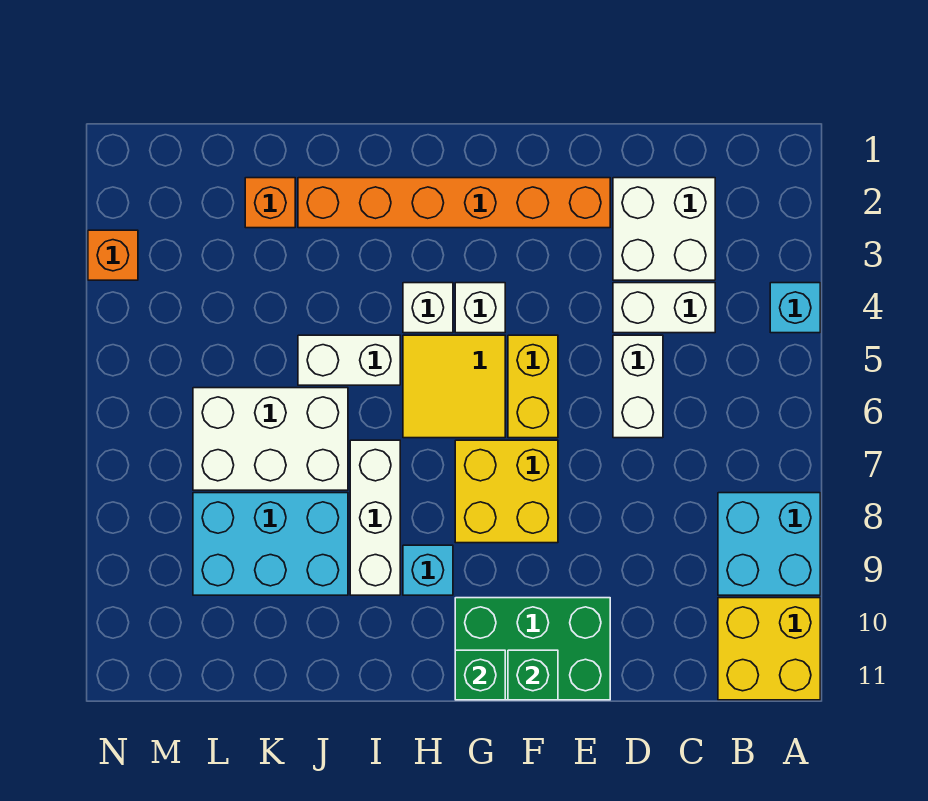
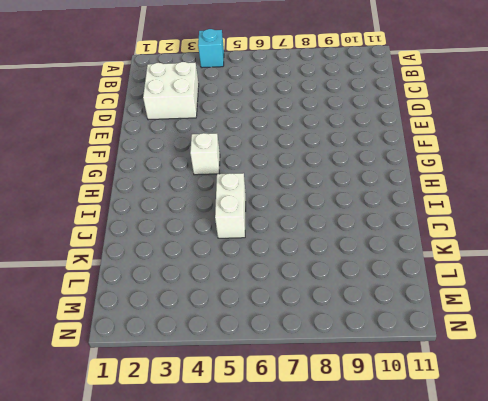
none -> cyan 2x2 brick [718,493,820,595]
none -> yellow 2x2 brick [718,598,820,700]
none -> white 1x2 brick [613,283,715,333]

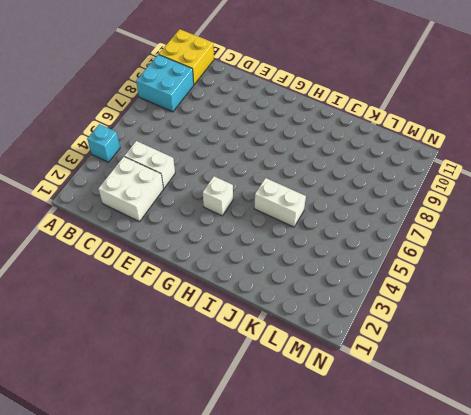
none -> white 1x2 brick [613,335,663,438]
none -> orange 1x6 brick [298,178,610,228]
none -> green 2x3 brick [455,598,610,700]

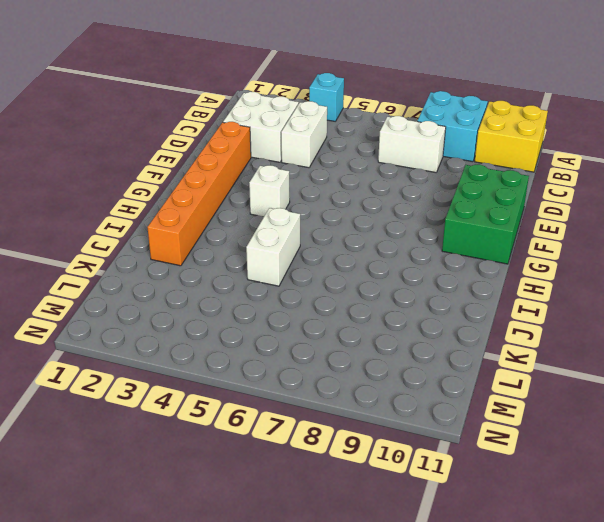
white 1x2 brick [378,116,446,172] -> white 1x2 brick moved to [613,335,663,438]
none -> yellow 1x2 brick [508,335,558,438]
none -> yellow 2x2 brick [455,440,558,543]
none -> yellow 2x2 tile [403,335,505,438]

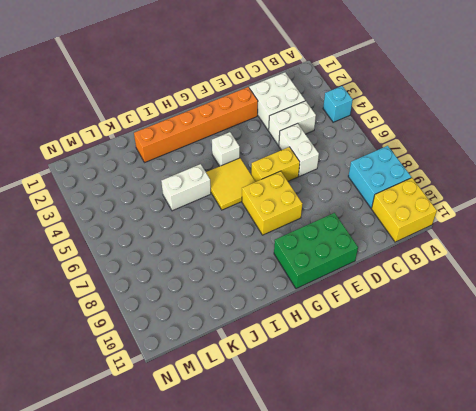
yellow 1x2 brick [251,147,300,182] -> yellow 1x2 brick turned to [508,335,558,438]
none -> white 1x1 brick [403,283,453,333]
none -> cyan 1x1 brick [403,545,453,595]
none -> white 1x3 brick [350,440,400,595]

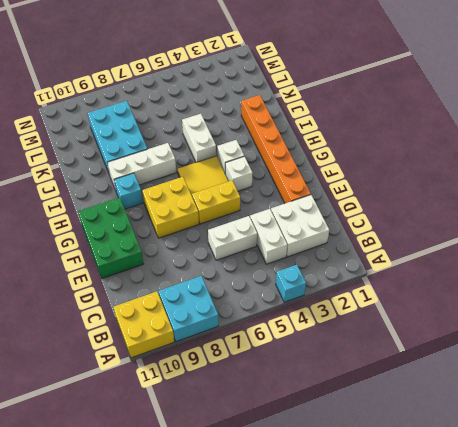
none -> white 2x3 brick [193,388,348,490]
none -> orange 1x1 brick [245,178,295,228]
none -> orange 1x1 brick [88,230,138,280]

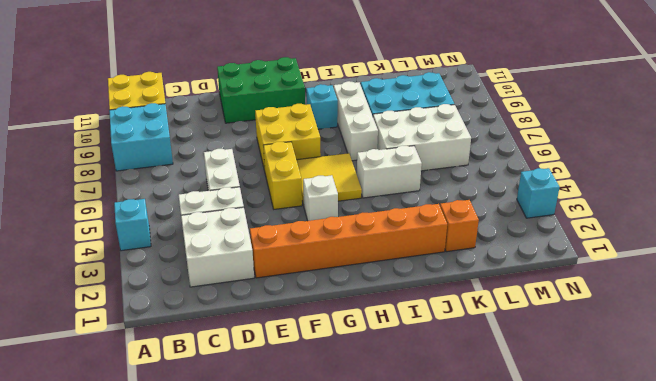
cyan 1x1 brick [517,168,560,218] -> orange 1x1 brick [88,230,138,280]
none -> white 1x1 brick [403,283,453,333]
none -> green 1x1 brick [508,650,558,700]
none -> green 1x1 brick [455,650,505,700]

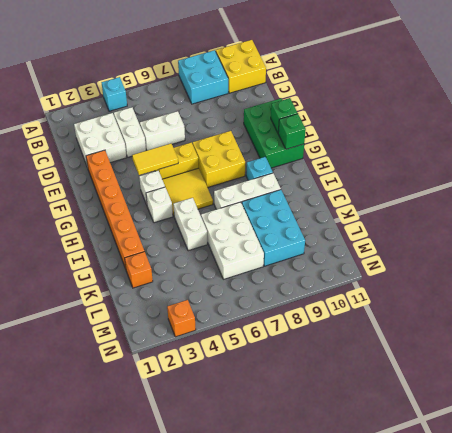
yellow 1x2 tile [132,144,178,175] -> none

